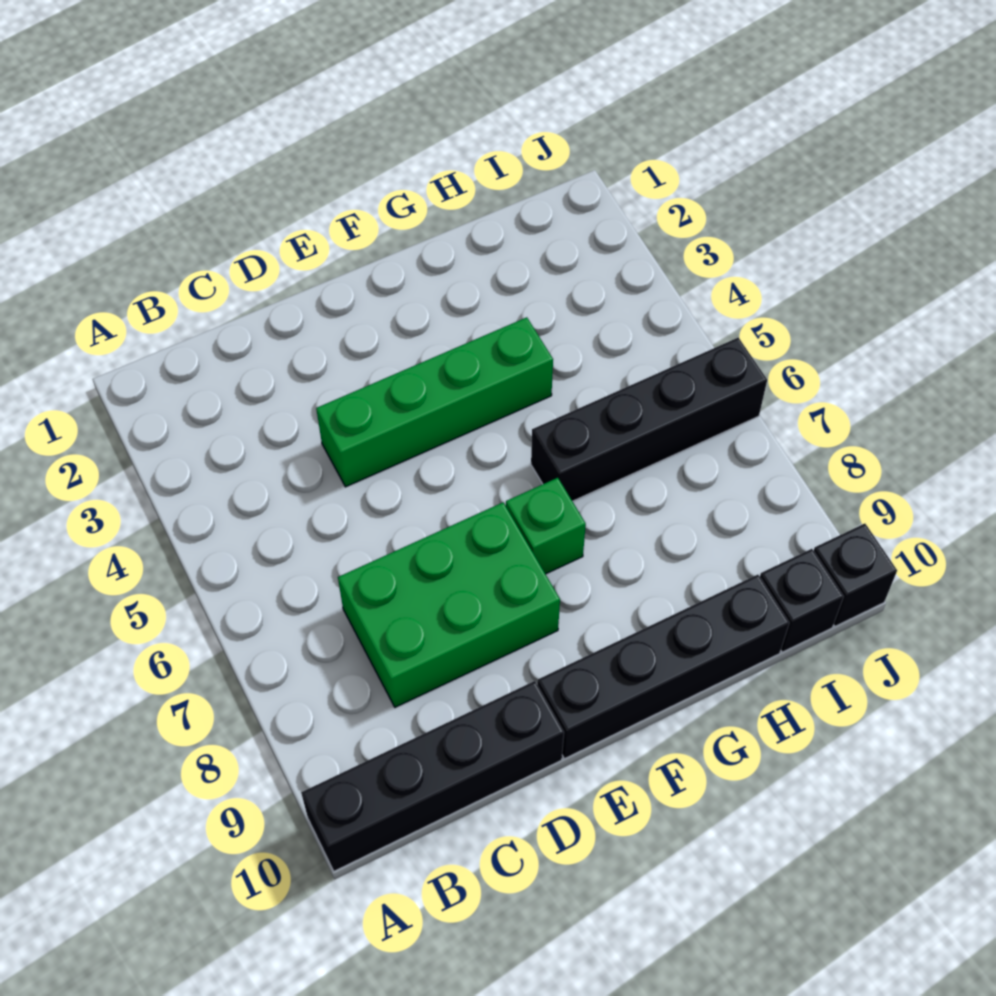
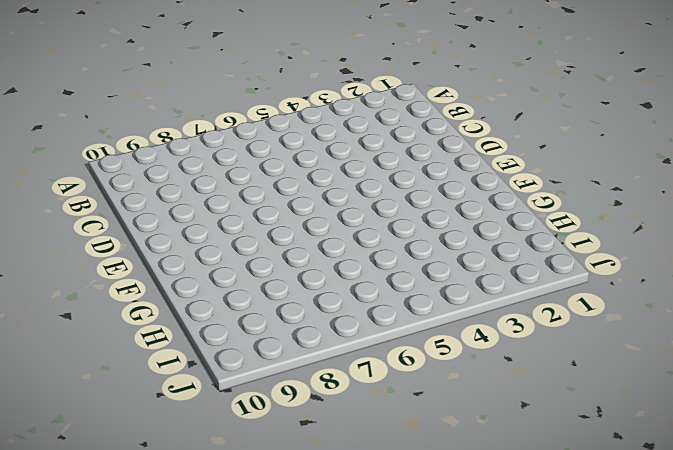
none -> black 1x4 brick [301,681,564,871]
none -> green 2x3 brick [338,502,560,707]

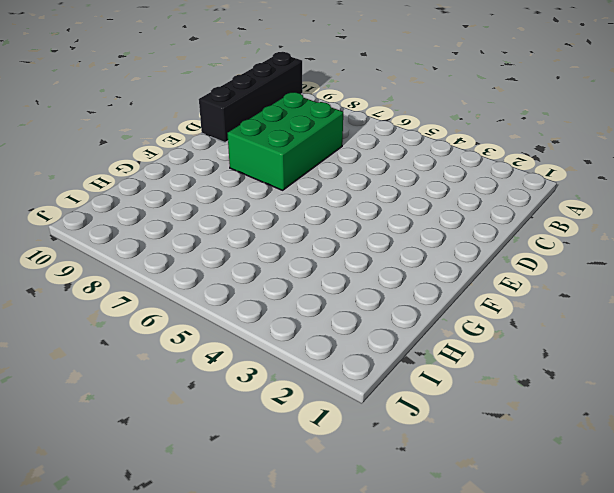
none -> green 1x4 brick [316,317,553,487]
none -> black 1x4 brick [537,575,789,759]

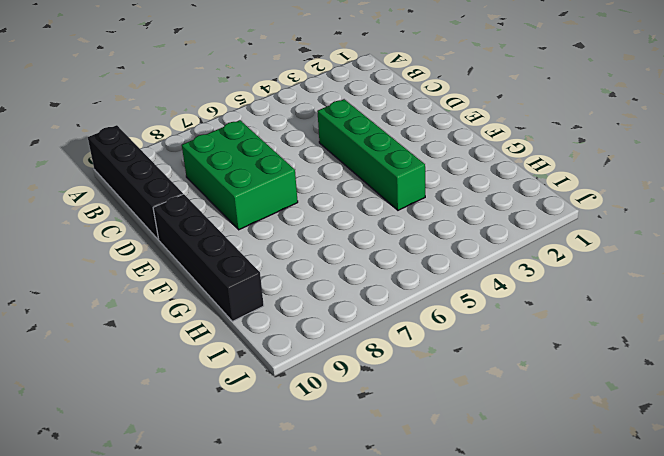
none -> green 1x1 brick [506,478,586,574]
none -> black 1x4 brick [531,338,767,501]

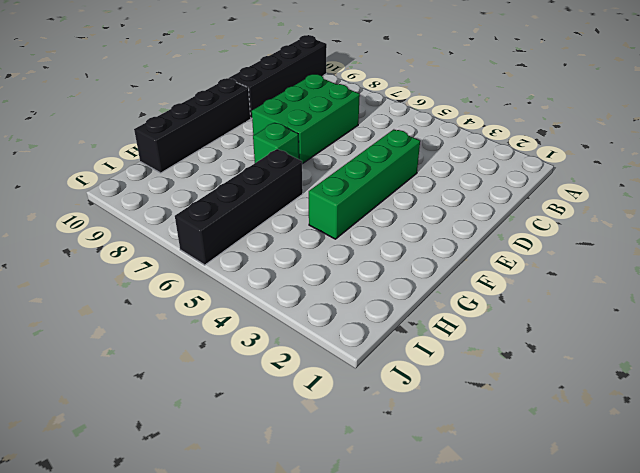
none -> black 1x1 brick [760,549,844,652]
none -> black 1x1 brick [814,524,897,626]

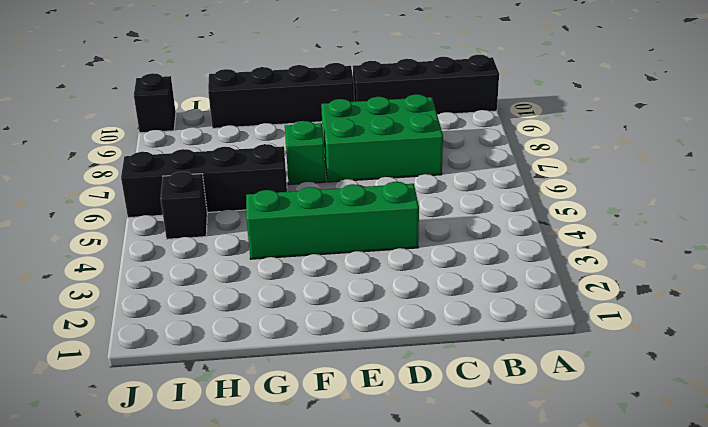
black 1x1 brick [160,172,207,239] -> black 1x1 brick moved to [760,549,844,652]

